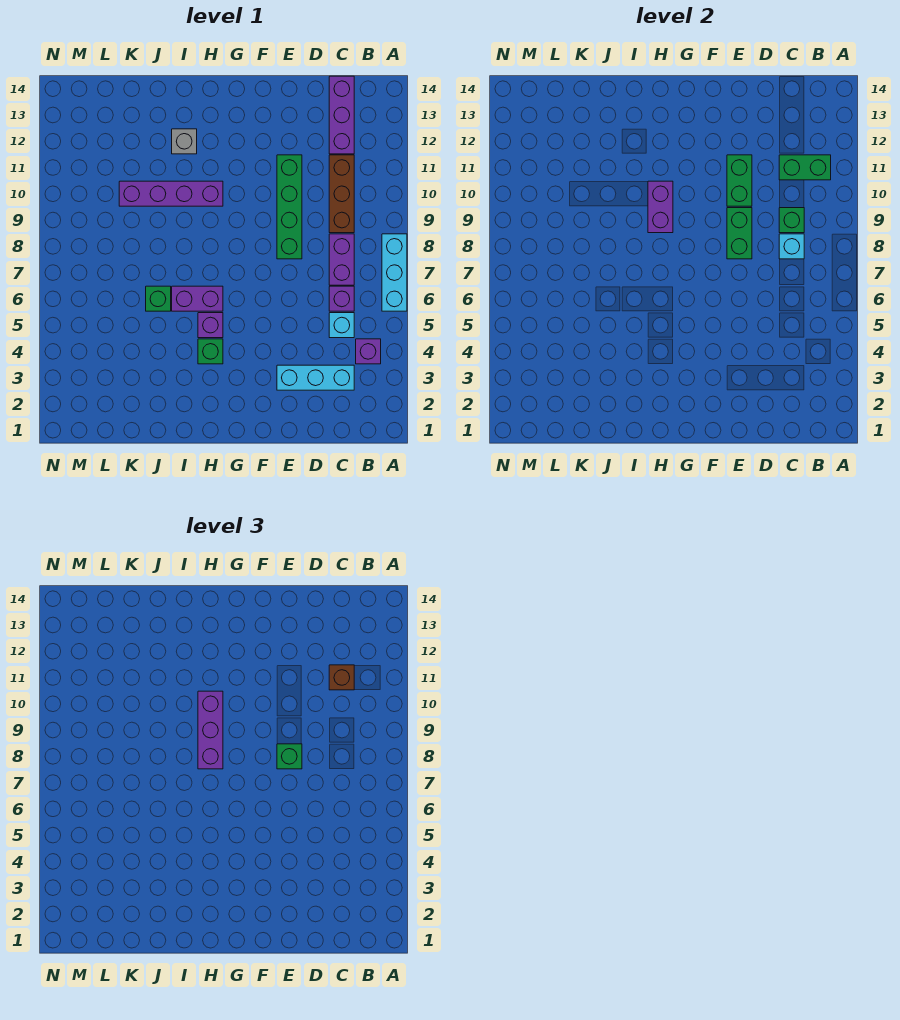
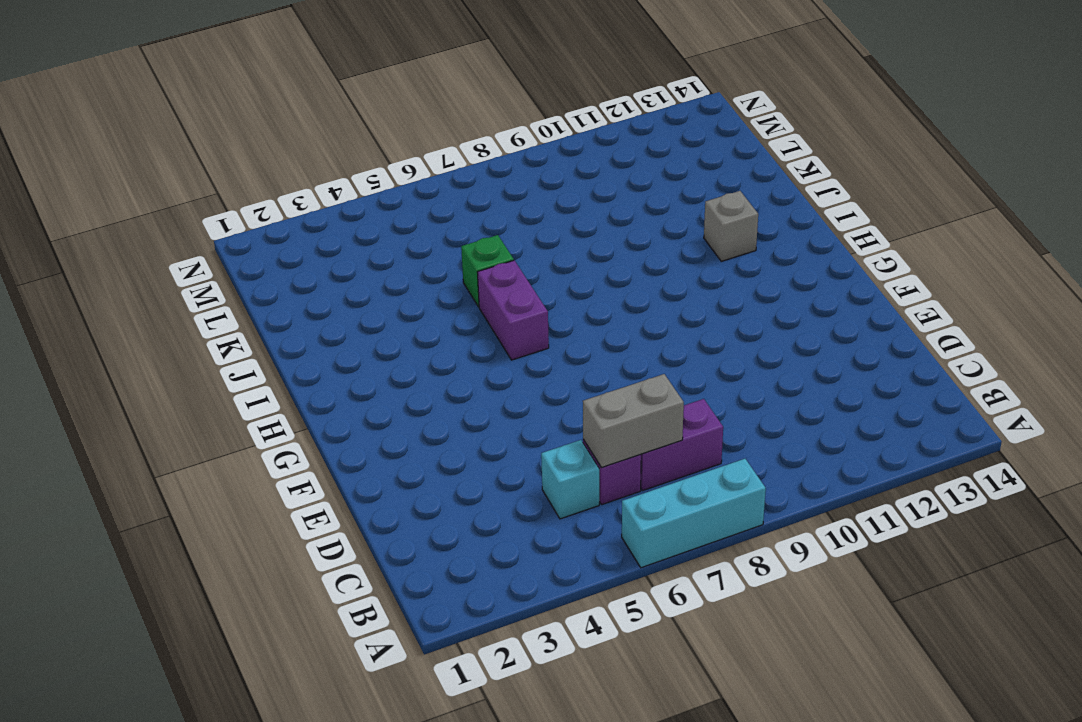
grey 1x2 brick [583,374,684,468] -> none
none -> purple 1x1 brick [356,339,381,364]
none -> cyan 1x3 brick [277,365,354,390]
none -> brown 1x3 brick [329,155,354,233]

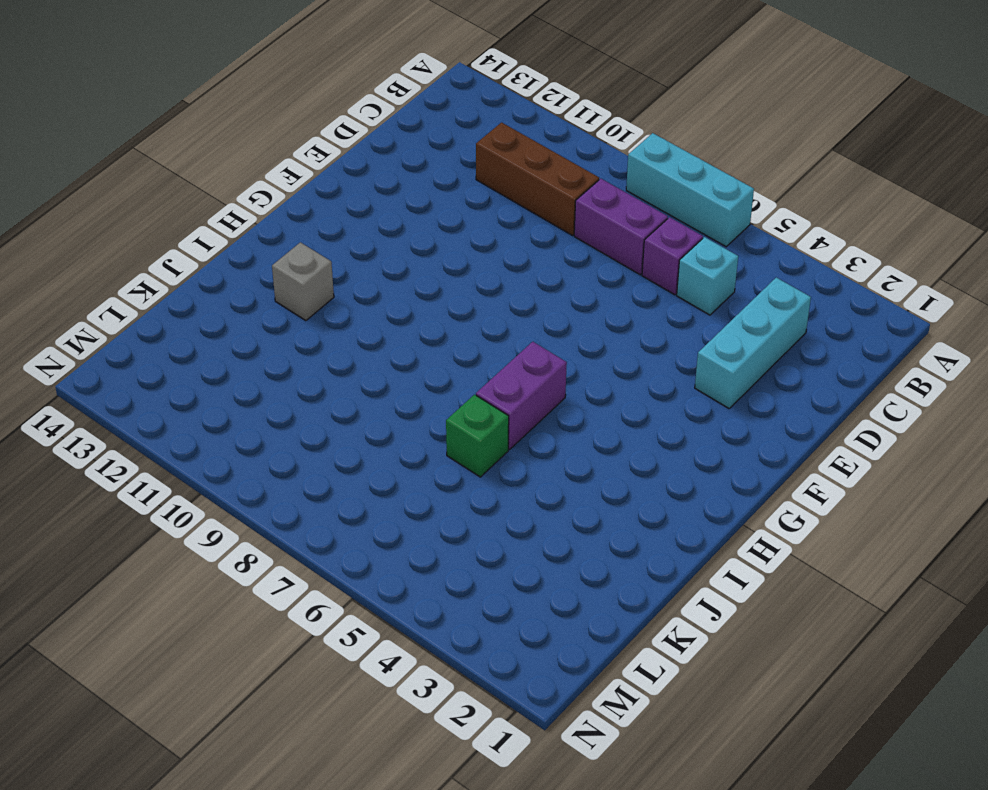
none -> purple 1x1 brick [356,339,381,364]
none -> purple 1x3 brick [329,76,354,154]
none -> green 1x4 brick [277,155,302,259]

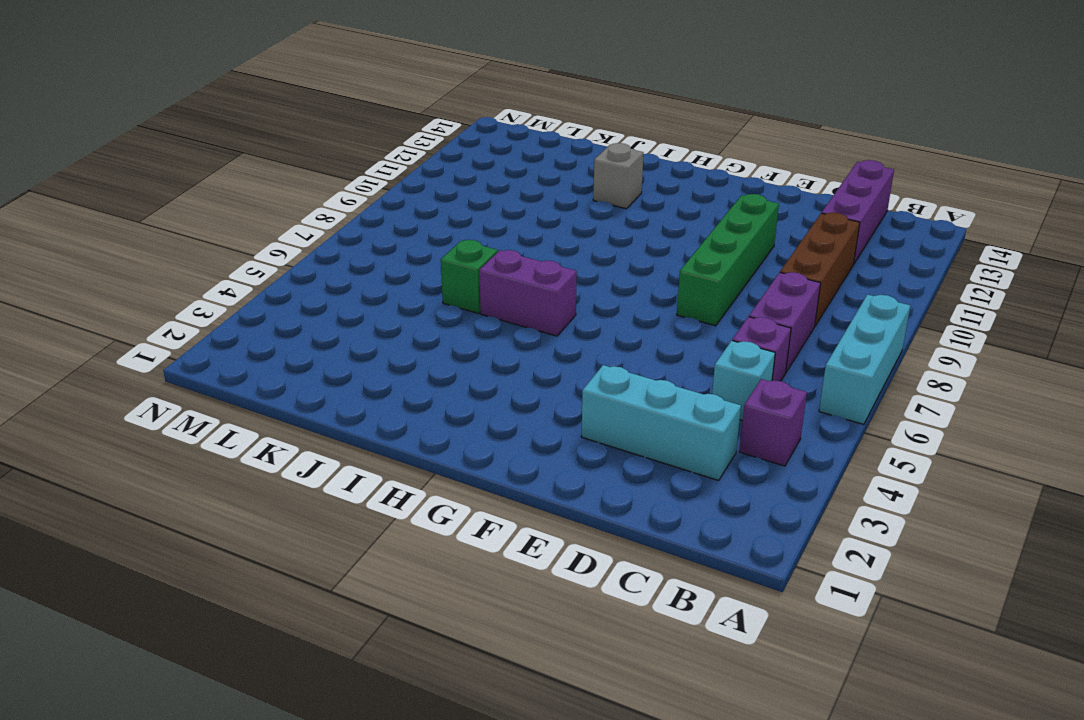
none -> green 1x1 brick [198,339,223,364]
none -> purple 1x1 brick [198,313,223,338]
none -> purple 1x4 brick [119,181,223,206]

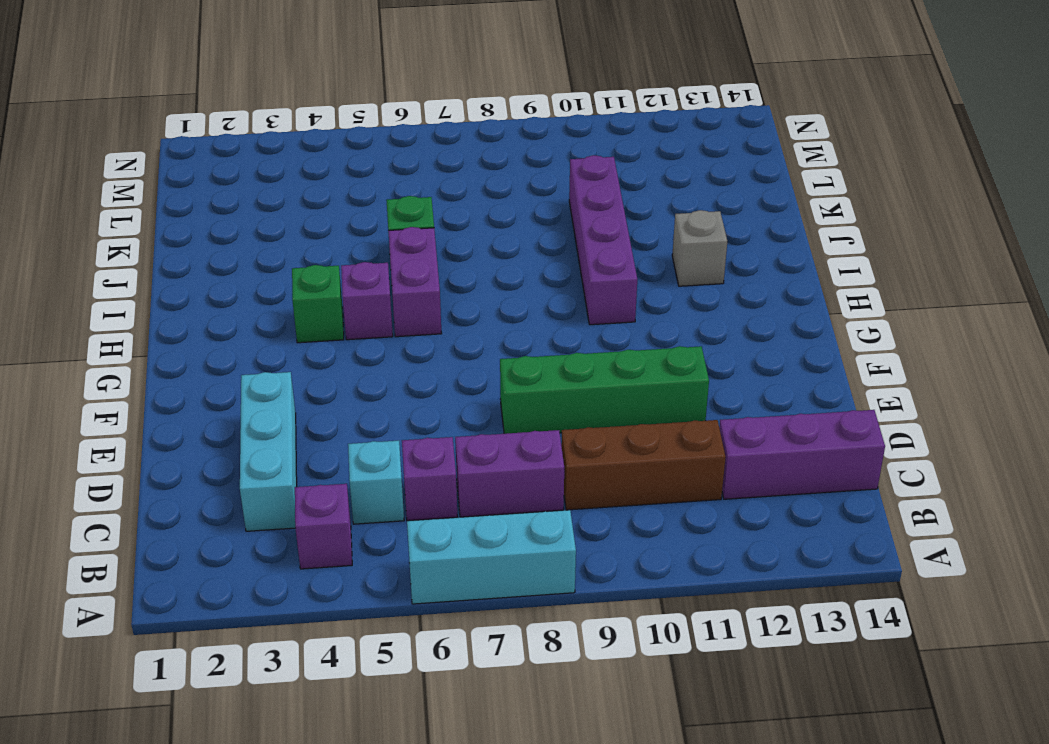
none -> green 1x2 brick [779,155,831,180]
none -> cyan 1x1 brick [779,234,804,259]
none -> green 1x1 brick [779,208,804,233]

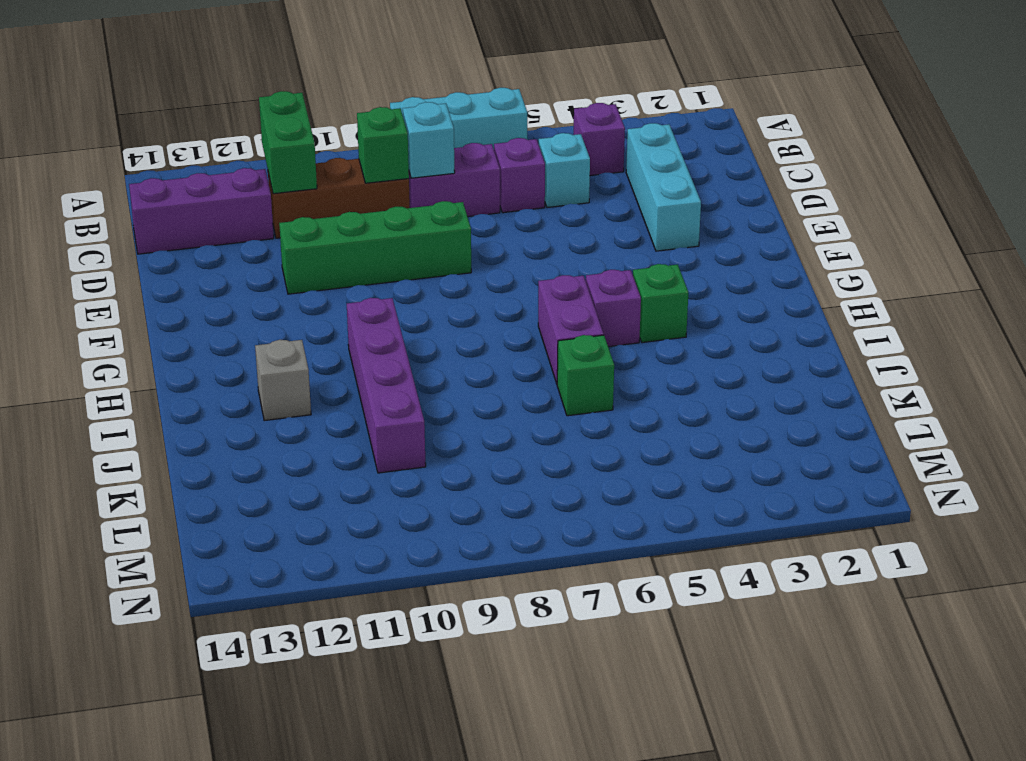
none -> green 1x2 brick [727,208,752,259]
none -> green 1x2 brick [727,155,752,206]
none -> purple 1x2 brick [648,181,673,233]

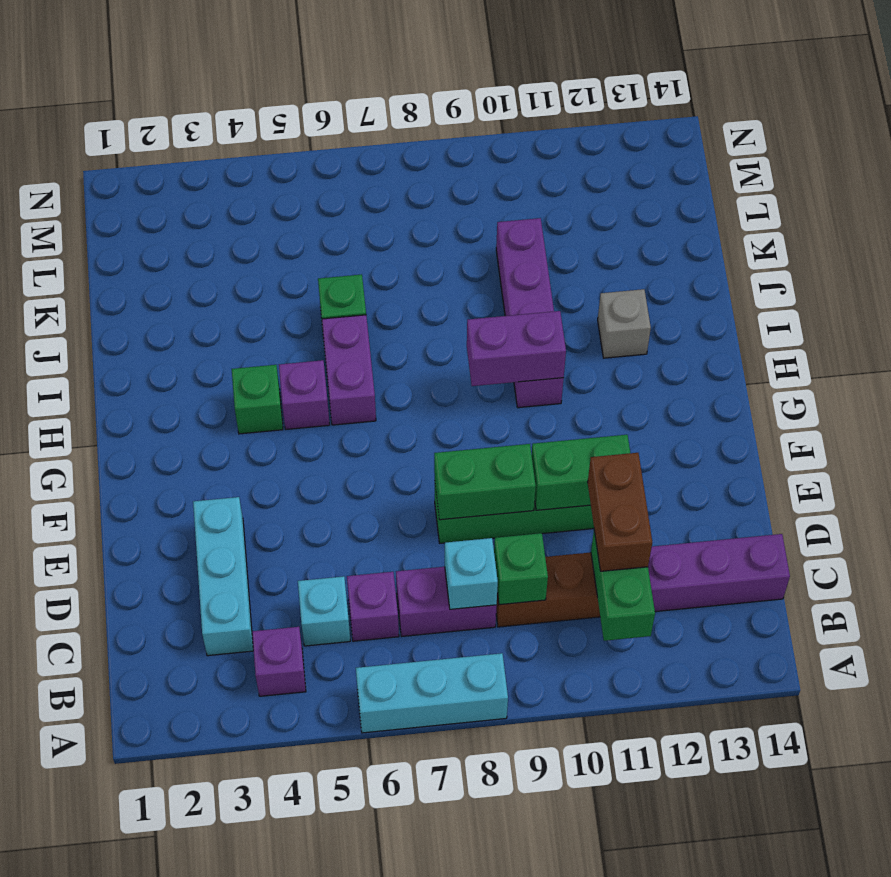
brown 1x2 brick [588,453,652,571] -> brown 1x1 brick [329,665,354,690]
none -> green 1x1 brick [277,744,302,769]
none -> purple 1x3 brick [198,691,223,769]

